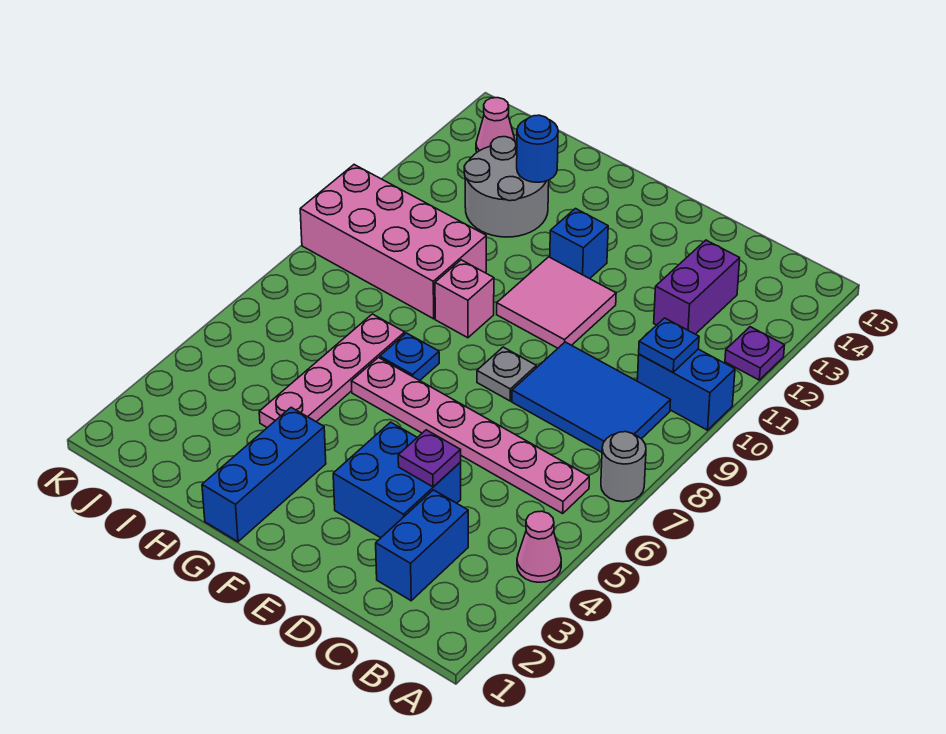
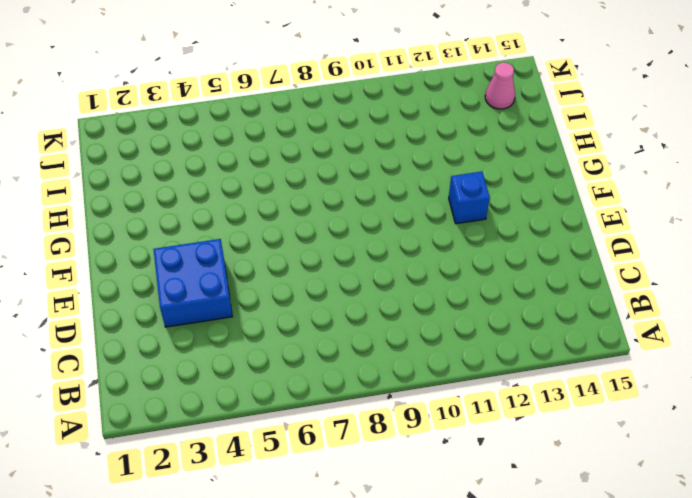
none -> pink 1x1 cone [517,511,561,582]
none -> grey 1x1 round brick [601,432,646,502]
none -> blue 1x2 brick [637,349,735,430]

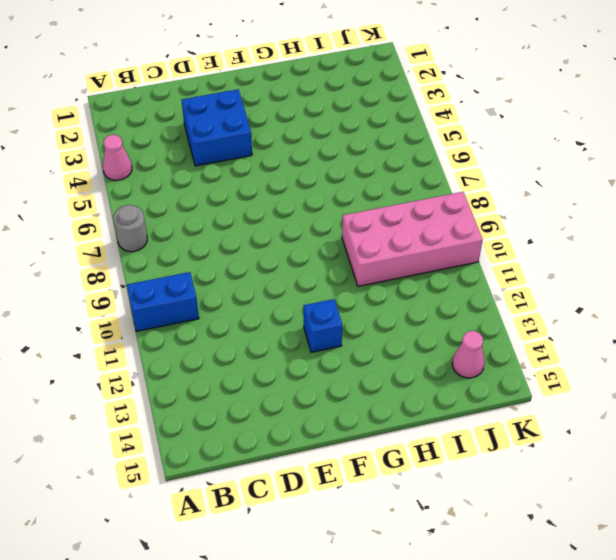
none -> purple 1x1 plate [725,327,785,380]
none -> pink 1x6 plate [351,358,589,513]
none -> blue 2x3 tile [512,342,671,452]

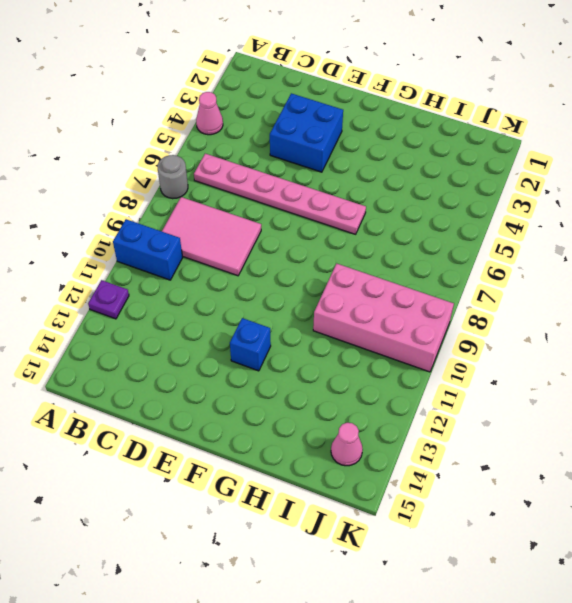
pink 2x3 tile [162,197,261,276] -> blue 2x3 tile [512,342,671,452]
none -> blue 1x2 brick [376,490,468,601]
none -> purple 1x2 brick [654,240,740,334]
none -> grey 1x1 plate [477,347,536,401]

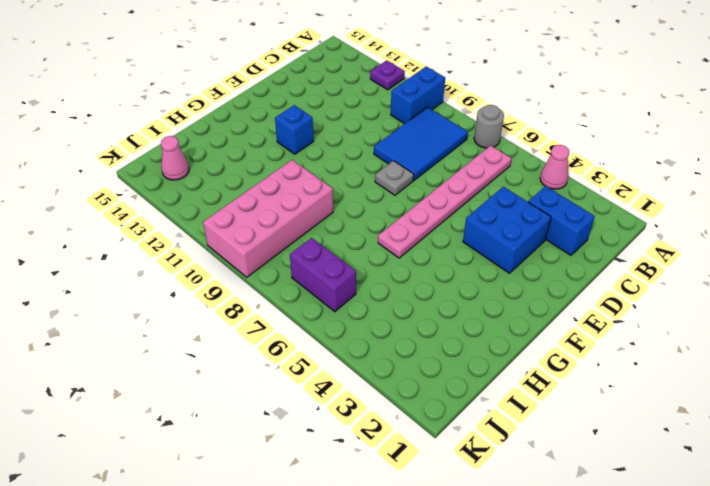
purple 1x2 brick [290,238,356,312] -> purple 1x2 brick moved to [654,240,740,334]
none -> pink 2x2 tile [497,257,616,348]
none -> blue 1x3 brick [202,407,326,542]
none -> blue 1x1 plate [380,333,439,381]

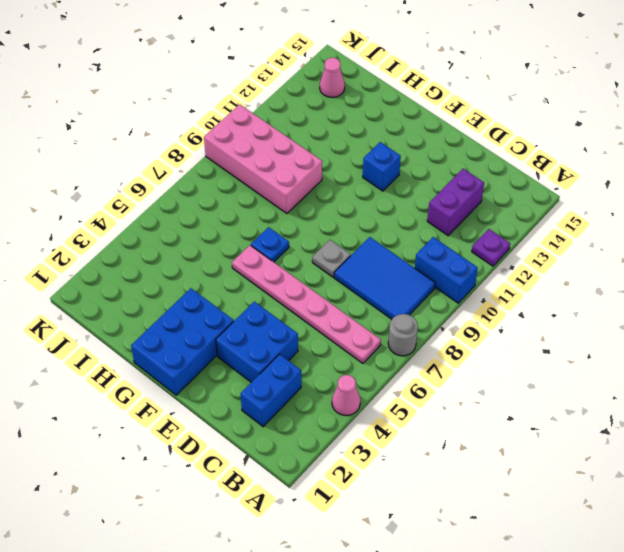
blue 2x3 brick [131,288,234,395] -> blue 1x3 brick [202,407,326,542]
none -> pink 2x2 tile [497,257,616,348]
none -> pink 1x1 brick [435,260,494,338]
none -> pink 1x4 plate [259,314,405,428]

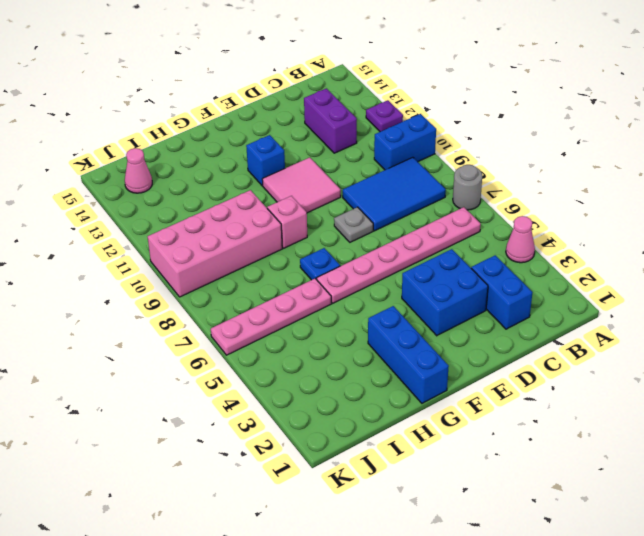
pink 1x4 plate [211,279,331,355] -> pink 1x4 plate turned to [259,314,405,428]
none -> grey 2x2 round brick [464,137,549,237]
none -> blue 1x1 plate [639,318,699,372]
none -> purple 1x1 plate [398,430,461,487]

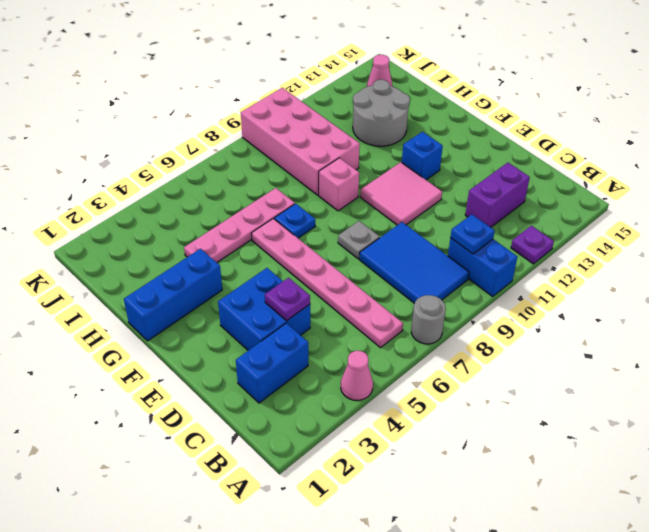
none -> blue 1x1 round brick [517,115,558,182]

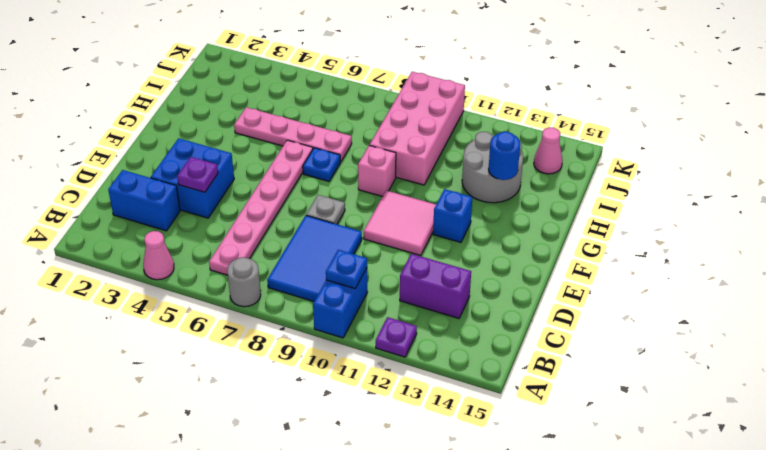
none -> blue 1x3 brick [202,407,326,542]

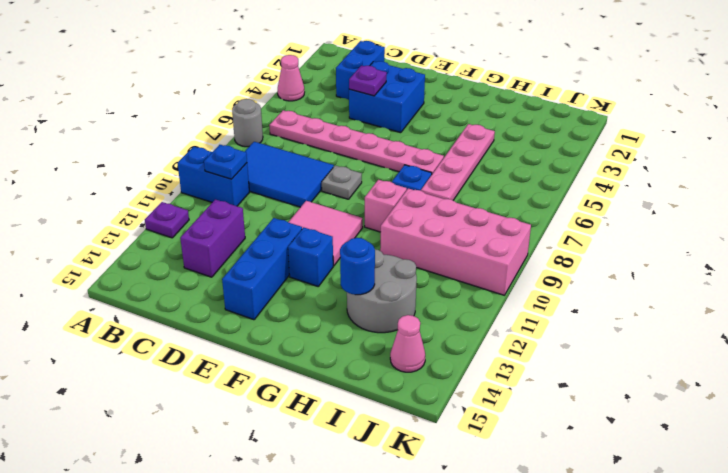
blue 1x3 brick [222,218,302,320] -> blue 1x3 brick moved to [202,407,326,542]

